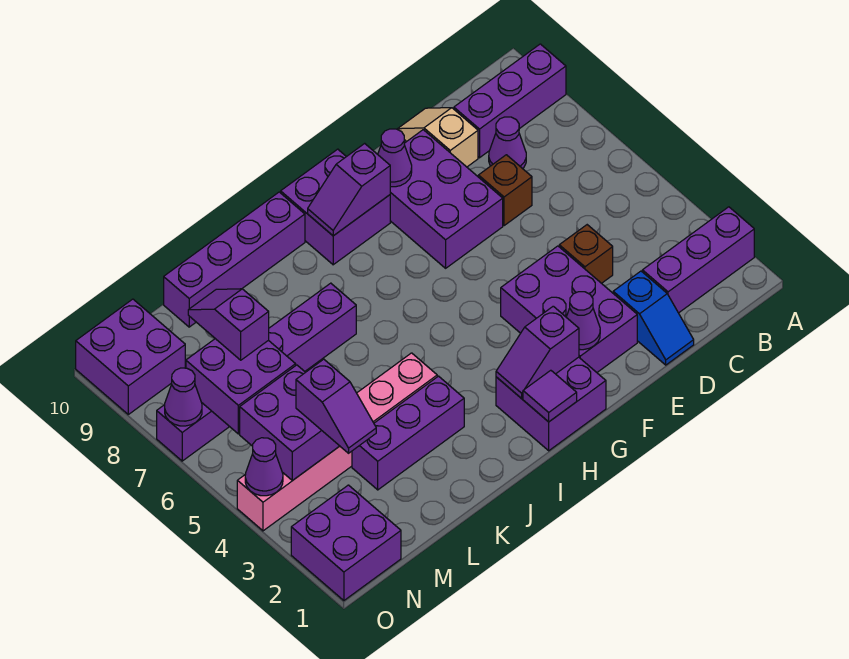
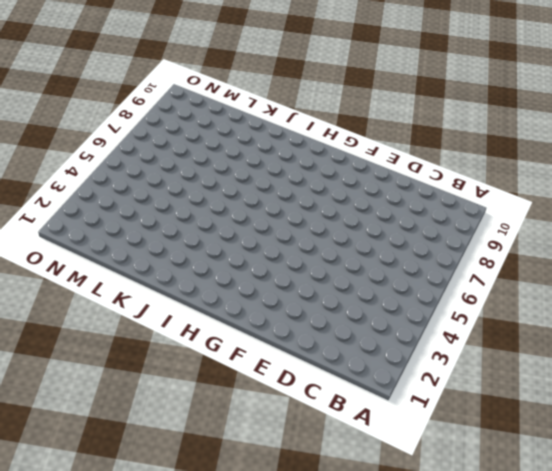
none -> purple 1x3 brick [642,207,754,313]
none -> purple 1x3 brick [454,44,566,158]
none -> purple 1x1 cone [489,117,526,169]

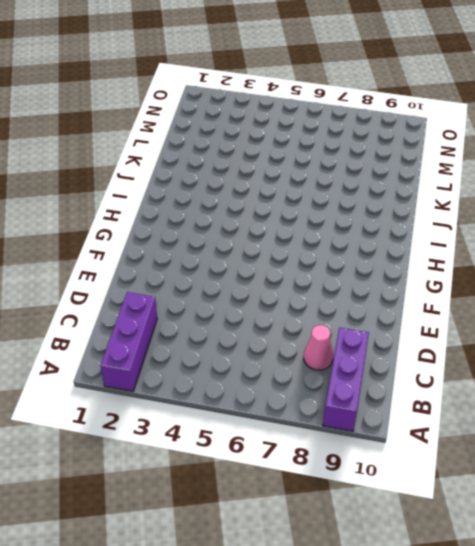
pink 1x1 cone [304,325,333,370] -> purple 1x1 cone [489,117,526,169]
none -> blue 1x2 slope [613,271,694,365]
none -> brown 1x1 brick [559,225,613,283]
none -> brown 1x1 brick [478,155,532,226]

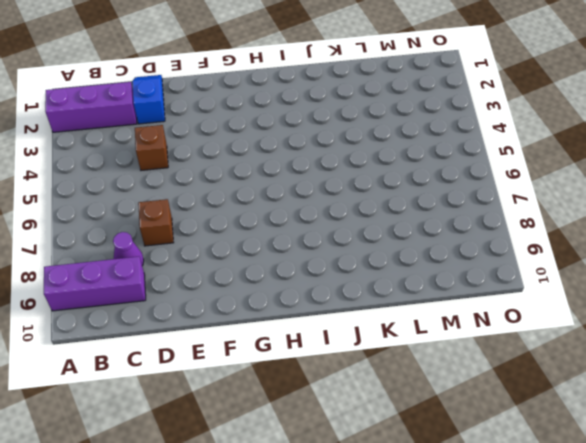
none -> tan 1x2 slope [398,108,478,167]
none -> purple 2x3 brick [501,246,637,372]
none -> purple 2x3 brick [390,130,503,268]

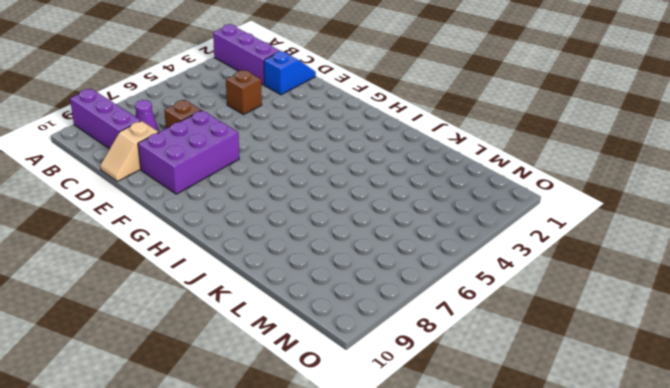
none -> purple 2x3 brick [501,246,637,372]
none -> purple 2x2 brick [496,357,606,451]
none -> purple 2x2 brick [281,149,390,265]

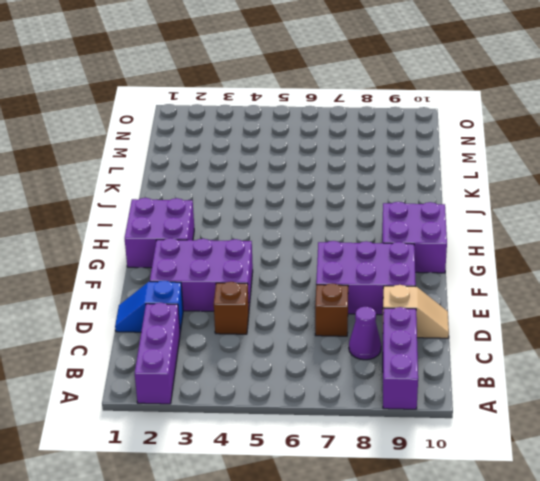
none -> purple 1x4 brick [164,192,305,327]
none -> purple 1x3 brick [352,376,464,490]
none -> pink 1x6 brick [237,353,437,531]

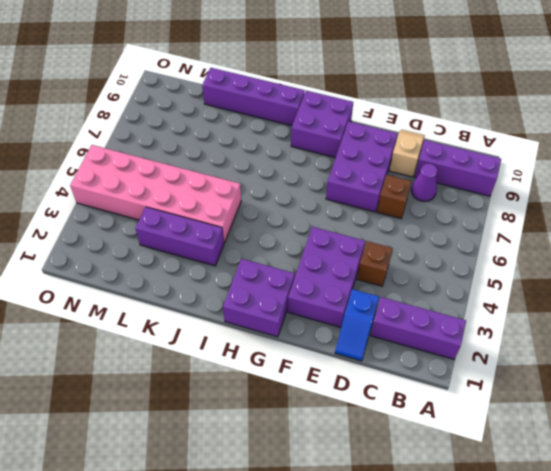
pink 2x6 brick [70,145,241,243] -> pink 1x6 brick [237,353,437,531]
none -> purple 1x6 brick [157,283,356,461]
none -> purple 2x2 brick [291,485,401,601]
none -> purple 2x2 brick [76,299,185,414]

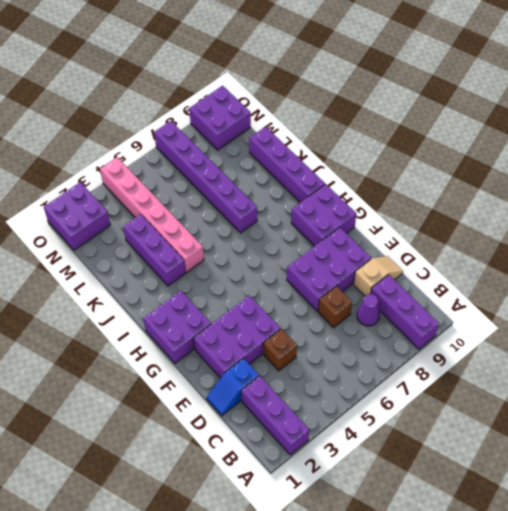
none -> purple 1x1 cone [566,292,600,350]
none -> purple 1x1 cone [378,129,412,187]
none -> purple 1x2 slope [496,306,579,399]

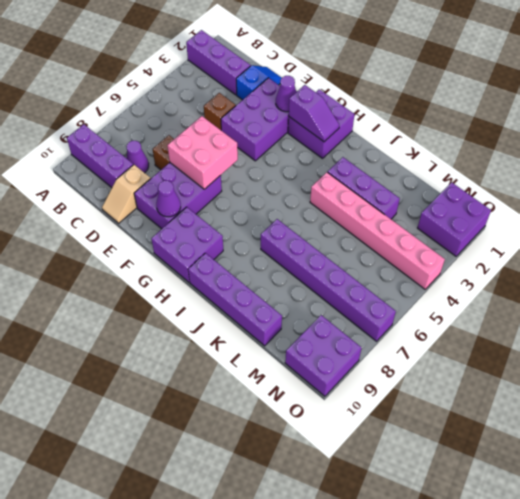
pink 2x2 brick [167,116,238,189] -> none
none -> purple 1x2 slope [308,143,390,236]
none -> purple 1x1 tile [523,370,577,422]
none -> purple 2x2 brick [240,365,339,481]

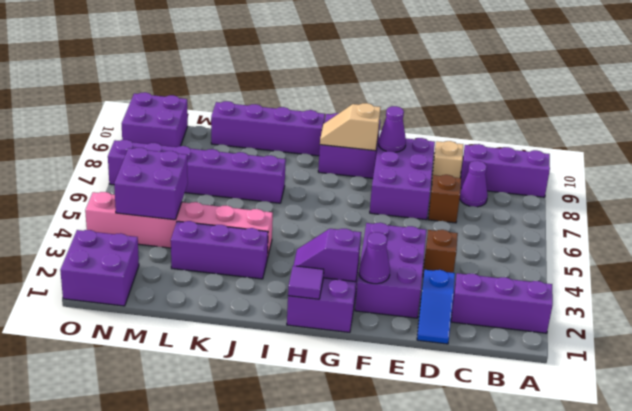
tan 1x2 slope [320,103,381,151] -> purple 1x2 slope [308,143,390,236]
none -> purple 2x2 brick [186,339,296,434]
none -> purple 1x1 cone [245,438,283,496]
none -> purple 1x1 cone [165,368,202,426]

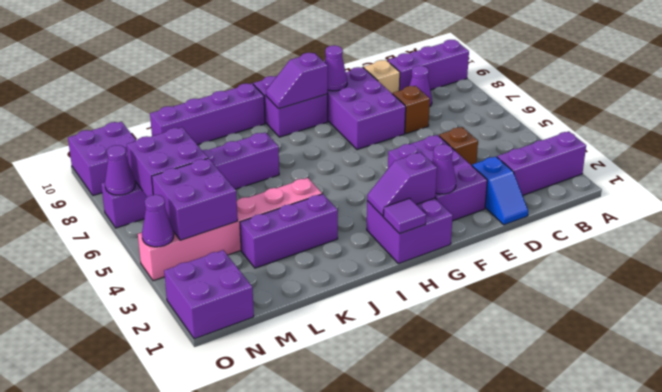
none -> purple 1x2 slope [296,359,376,453]
none -> purple 1x2 slope [188,289,269,360]

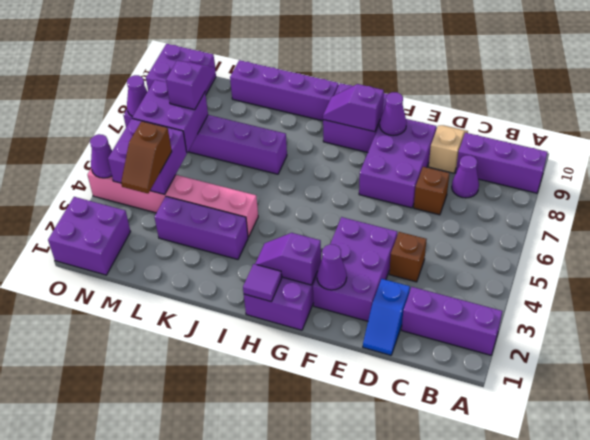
brown 1x2 slope [121,121,172,193] -> purple 1x2 slope [296,359,376,453]

